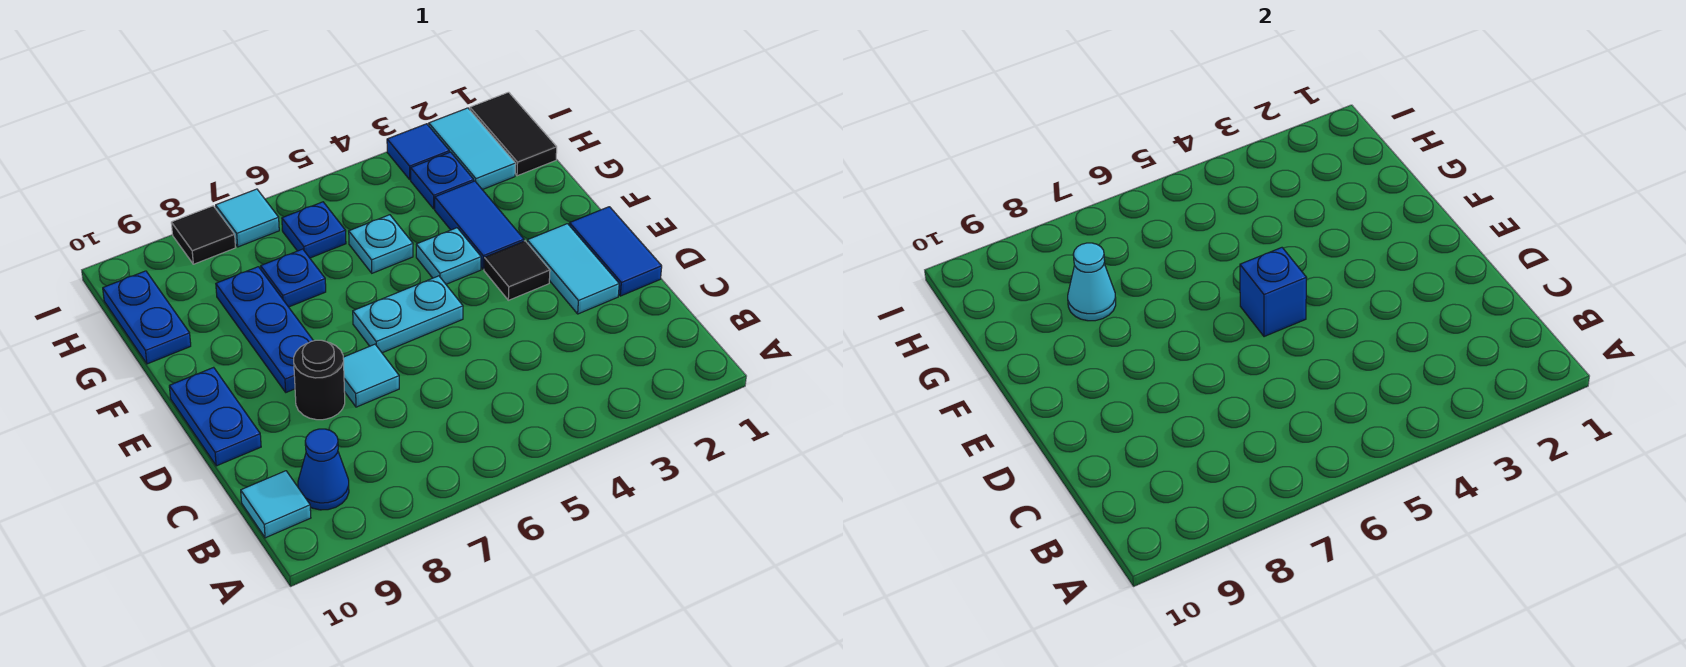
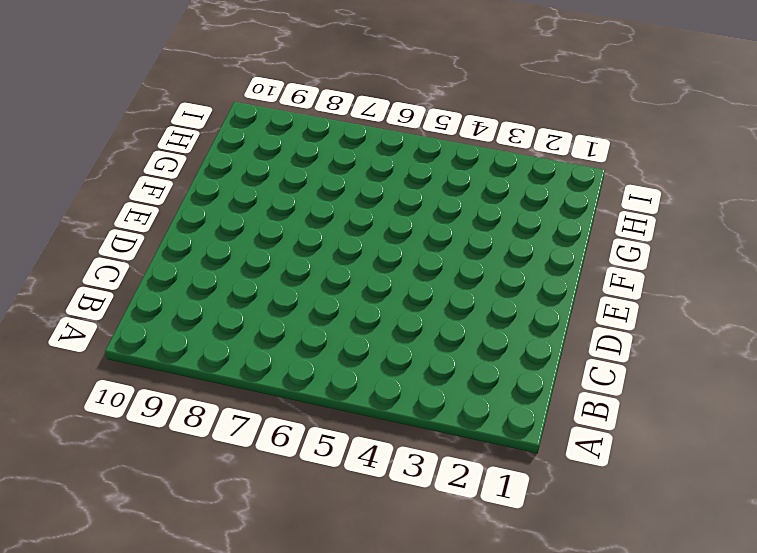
none -> blue 1x1 cone [298,429,349,510]
none -> cyan 1x1 tile [241,471,311,538]
none -> blue 1x2 tile [569,207,662,296]

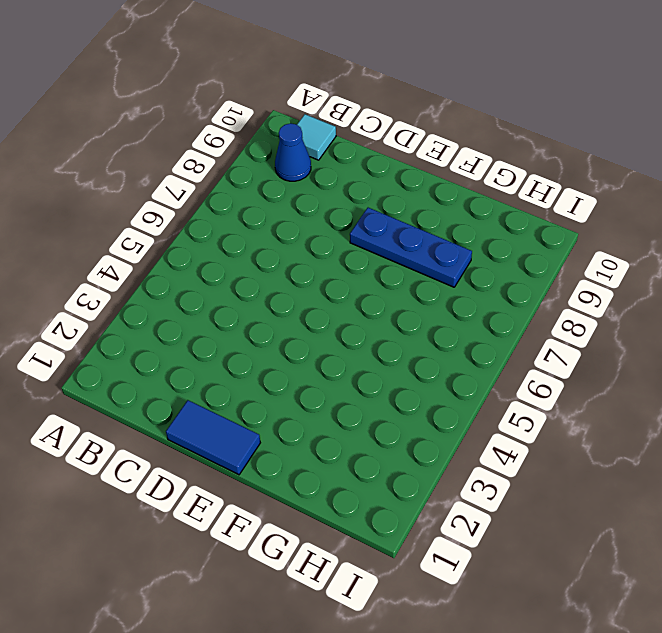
none -> cyan 1x2 tile [527,224,619,314]
none -> cyan 1x1 tile [343,344,399,407]
none -> black 1x1 round brick [294,340,345,420]

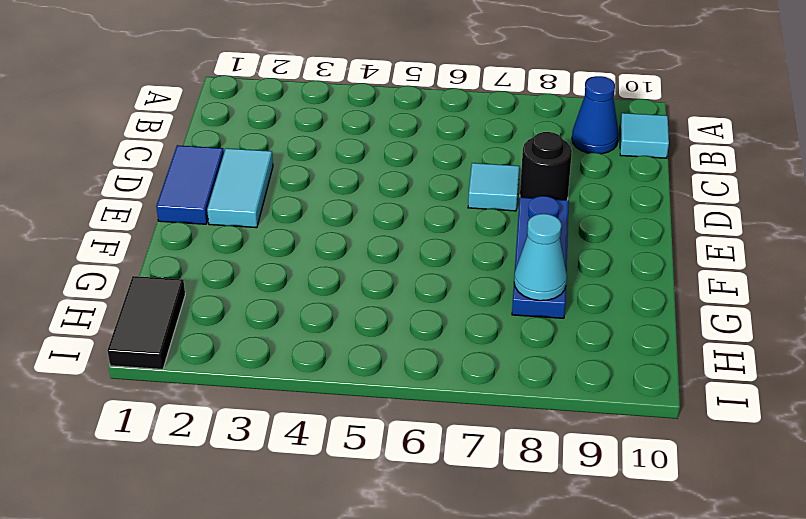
none -> blue 1x2 plate [169,367,261,466]
none -> black 1x1 tile [484,241,550,300]
none -> cyan 1x2 plate [353,276,463,353]

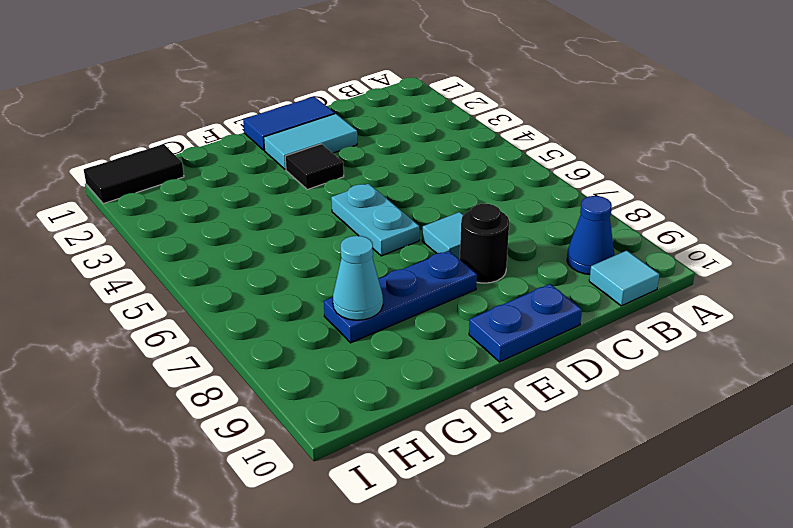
none -> blue 1x2 tile [435,181,524,269]
none -> cyan 1x1 plate [416,228,481,284]
none -> cyan 1x1 plate [349,215,413,273]

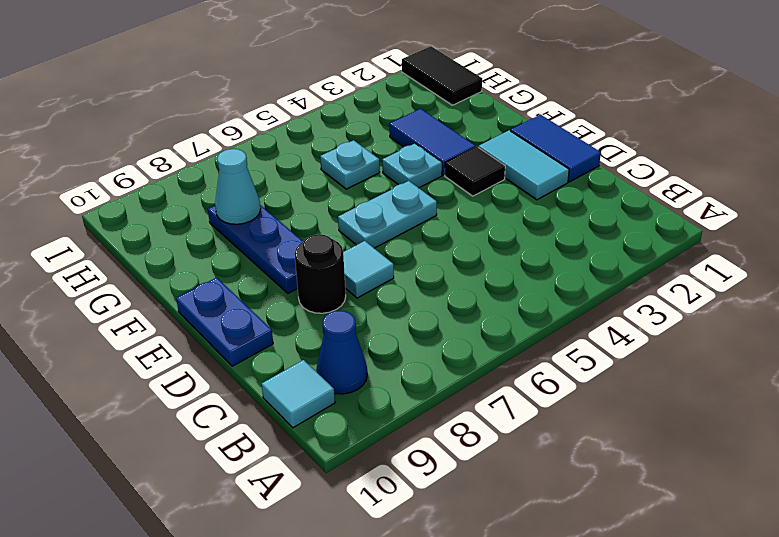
none -> blue 1x1 plate [261,249,326,307]
none -> blue 1x2 plate [103,271,191,364]
none -> cyan 1x2 tile [429,108,516,190]

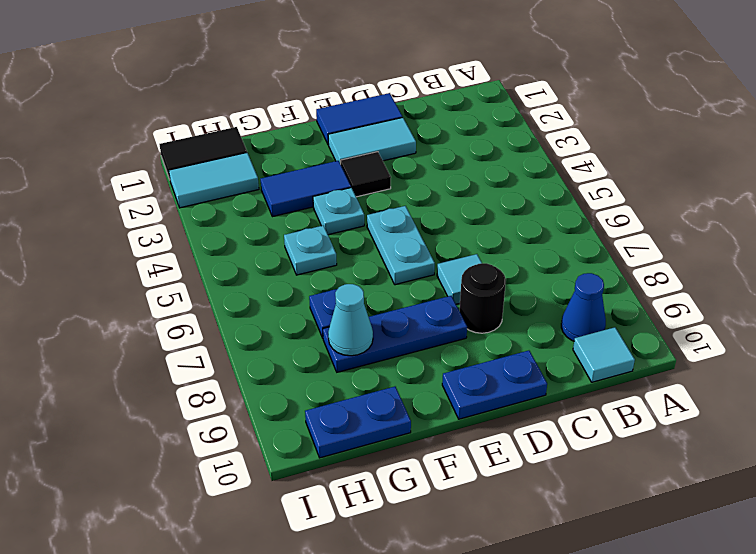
none -> blue 1x1 plate [411,152,474,209]
none -> blue 1x1 plate [282,202,346,258]
none -> blue 1x1 tile [387,124,449,180]

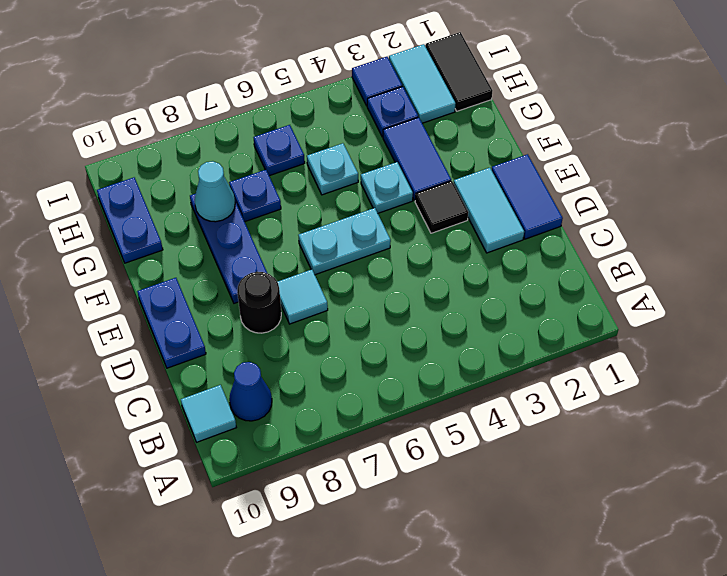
none -> cyan 1x1 tile [216,189,279,247]
none -> black 1x1 tile [171,206,236,264]
none -> blue 1x1 brick [1240,248,1307,337]

